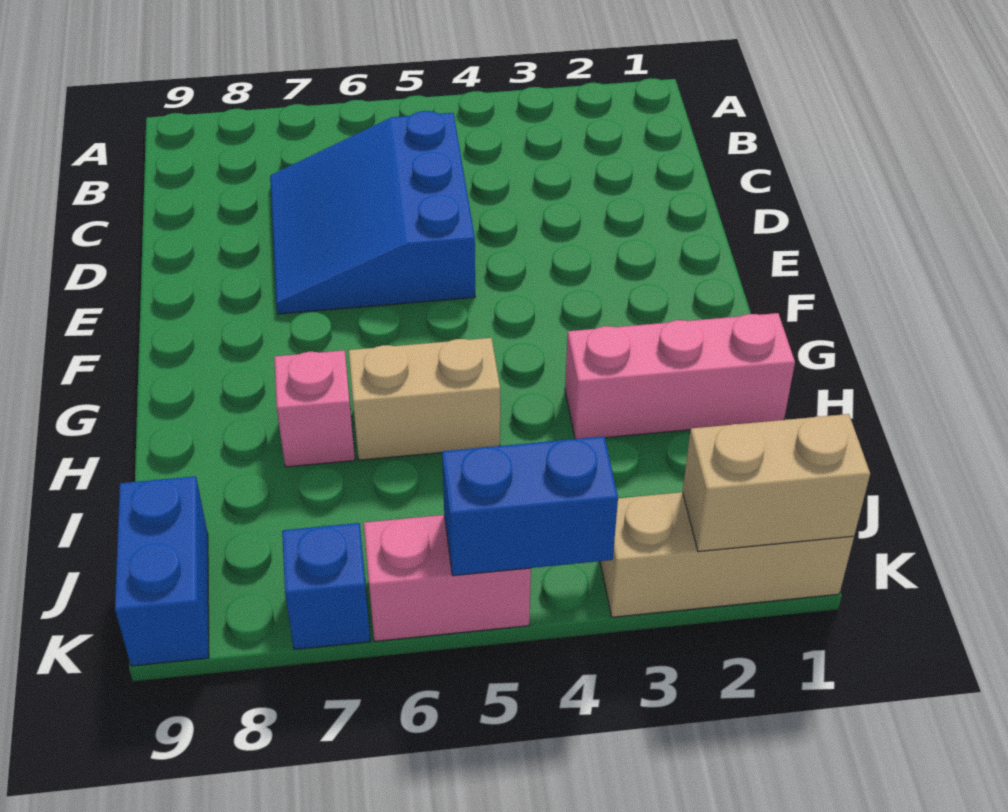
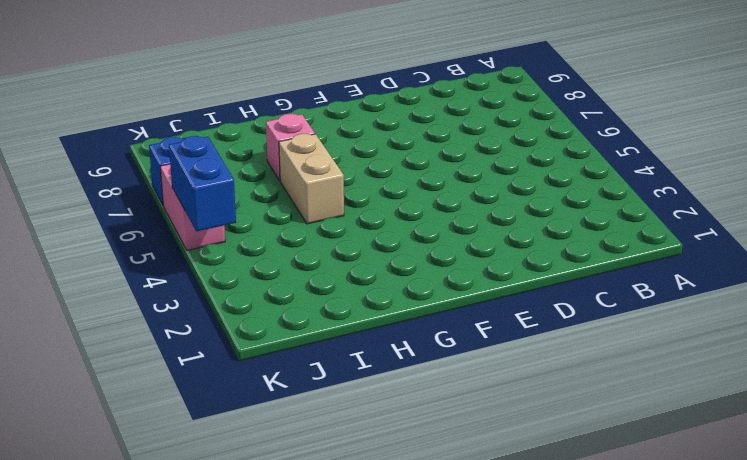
none -> blue 3x3 slope [270,111,475,314]
none -> pink 1x3 brick [565,313,795,439]

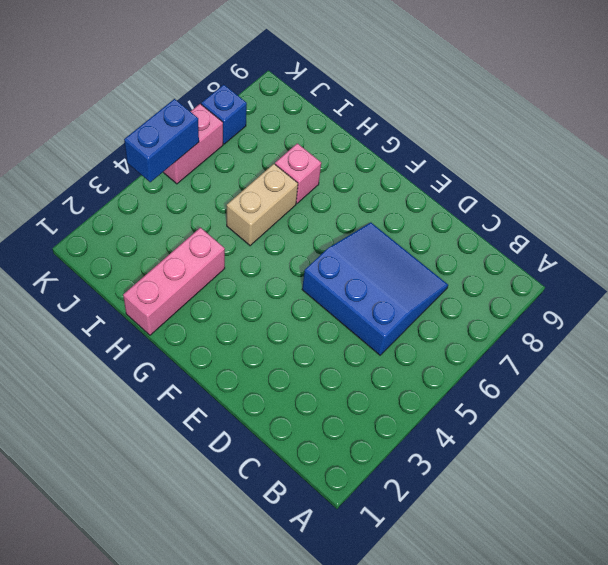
none -> blue 1x2 brick [115,476,209,666]
none -> tan 1x3 brick [600,492,854,617]

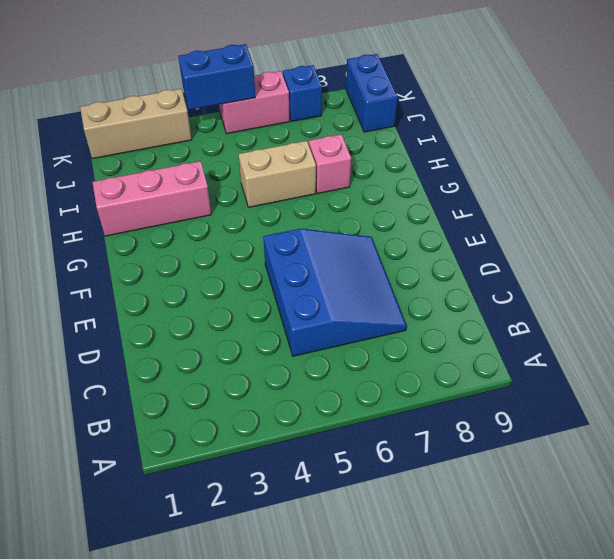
none -> tan 1x2 brick [683,414,870,552]

